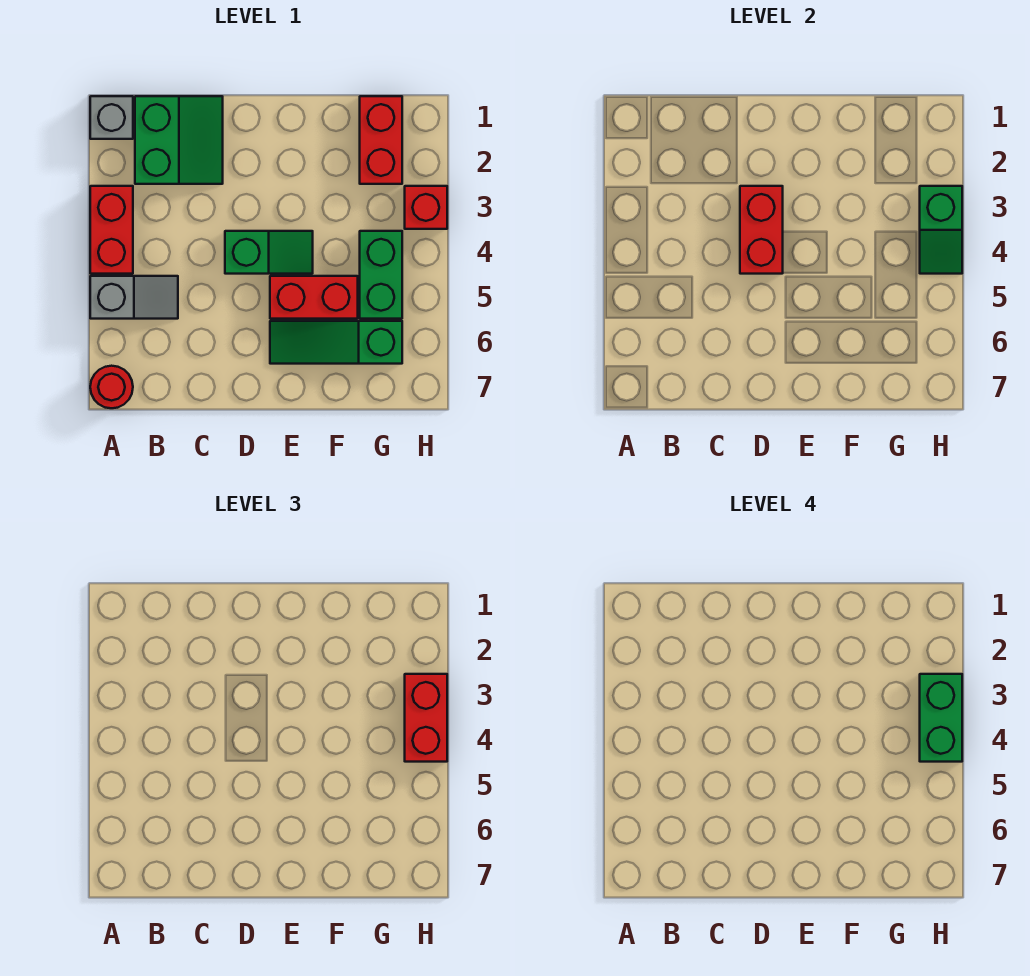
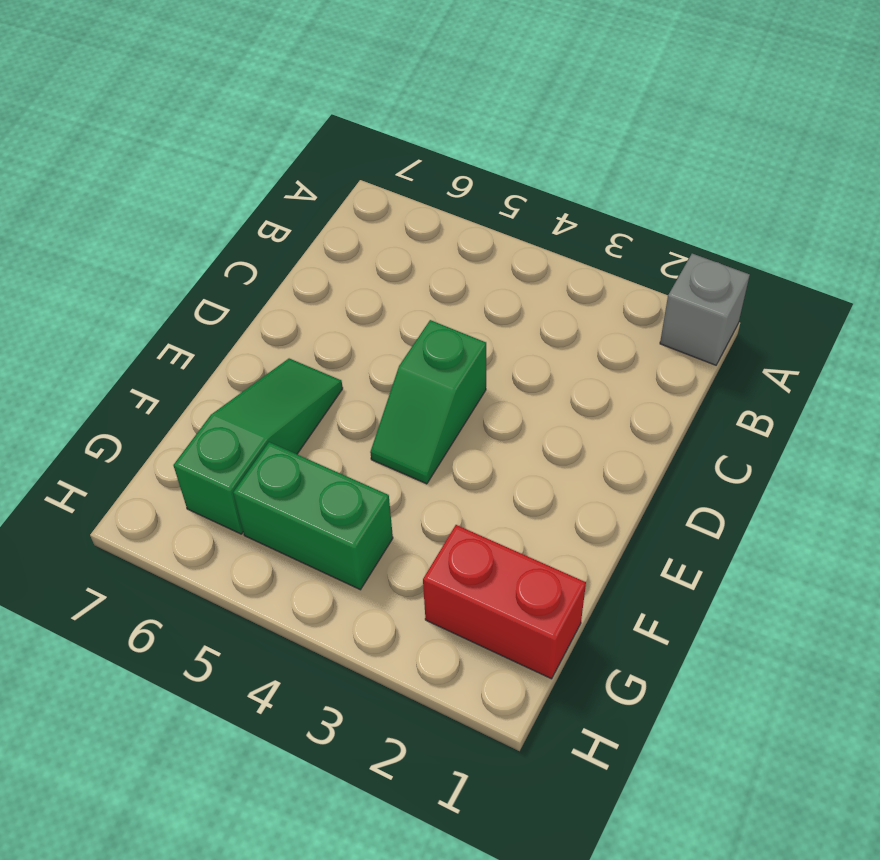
none -> red 1x2 brick [90,186,133,274]
none -> grey 1x2 slope [90,276,178,319]
none -> red 1x1 round brick [90,366,133,408]

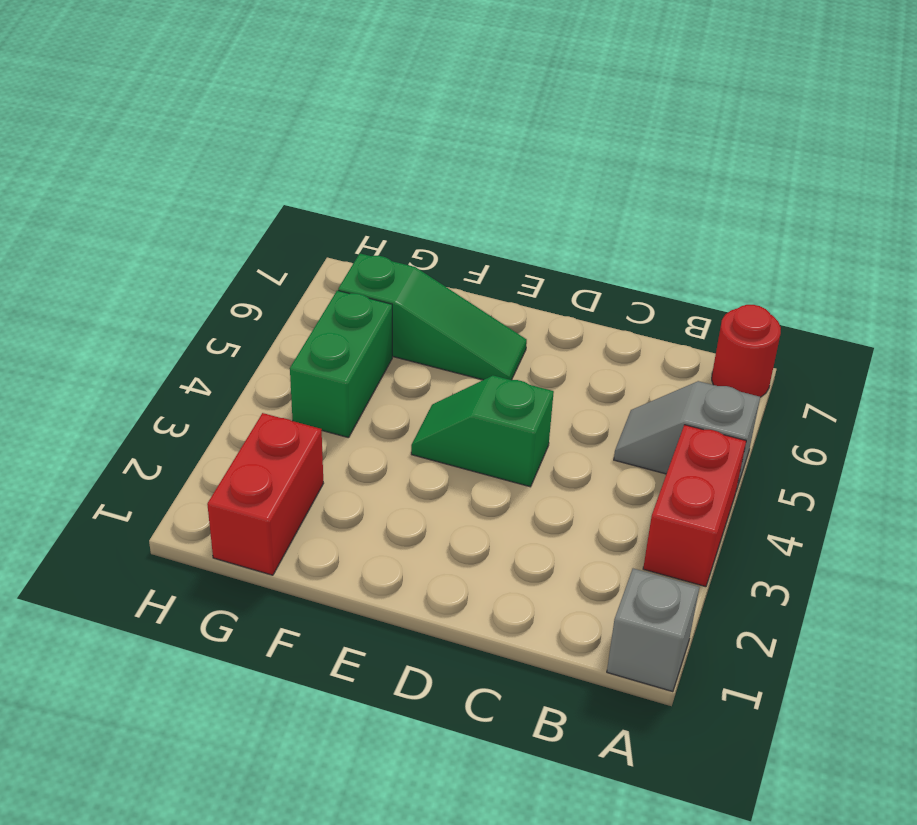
none -> green 2x2 slope [135,96,223,184]
none -> red 1x2 brick [270,276,358,319]
none -> red 1x1 brick [405,186,447,229]

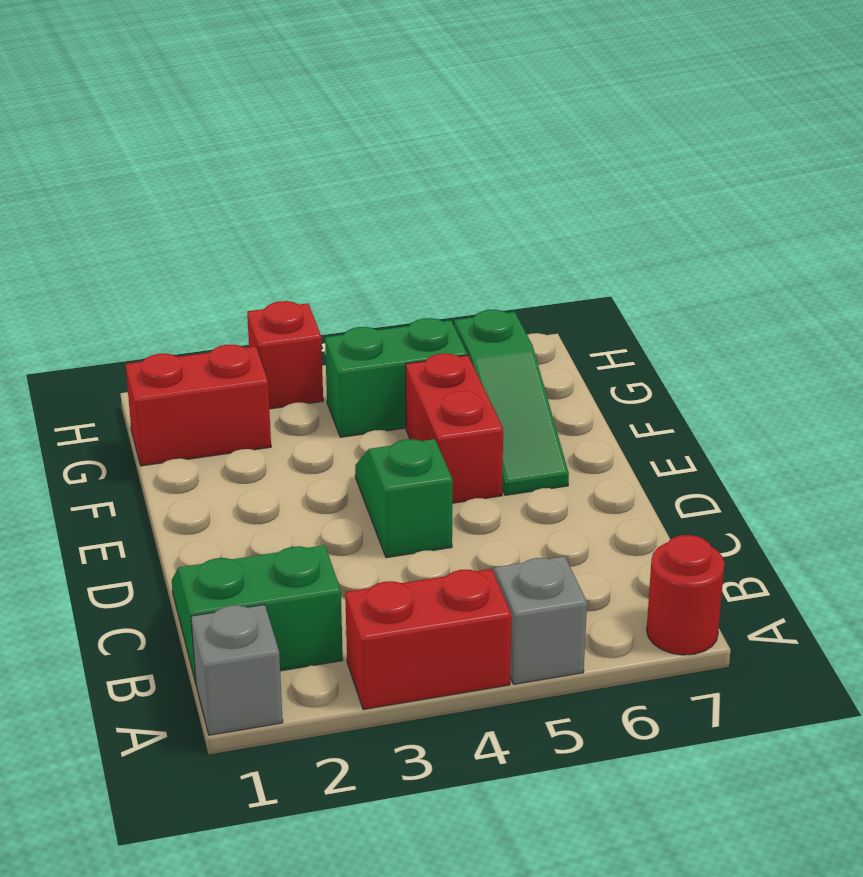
none -> red 1x2 brick [740,186,783,274]
none -> green 1x2 slope [920,186,962,274]
none -> red 1x2 brick [405,674,447,762]

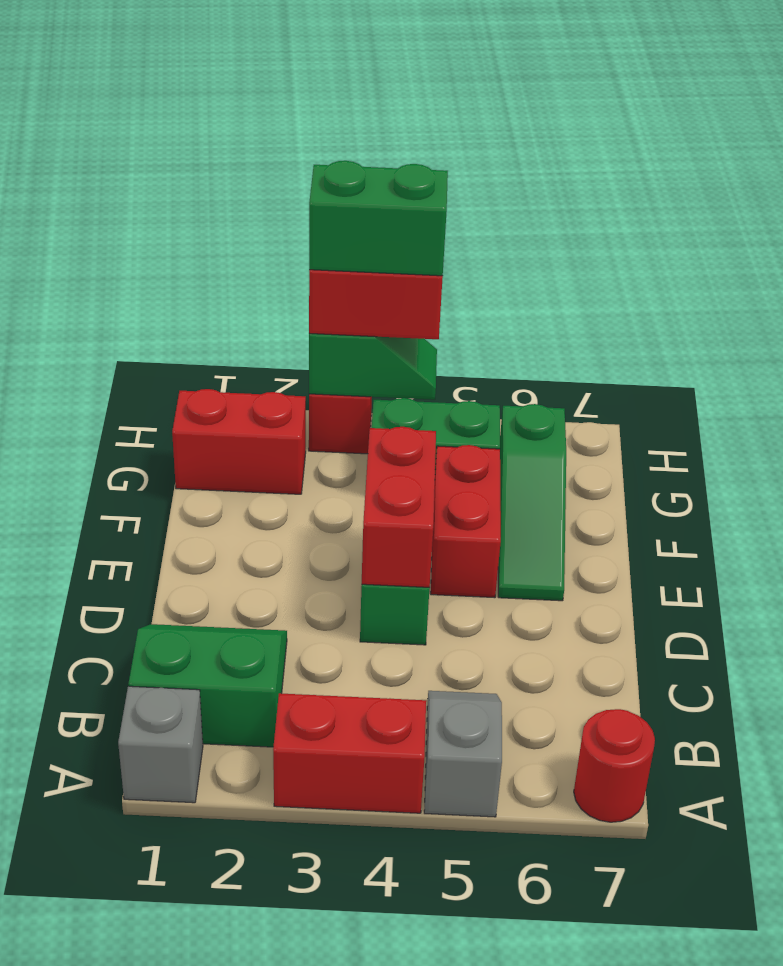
red 1x2 brick [362,427,436,587] -> red 1x2 brick turned to [740,186,783,274]

